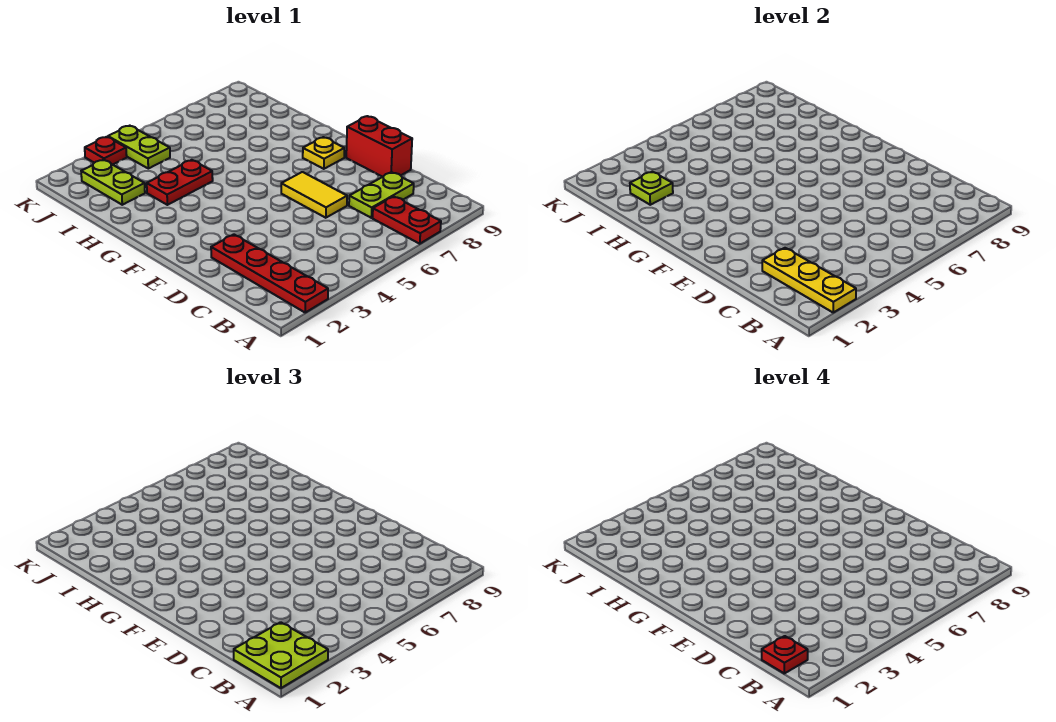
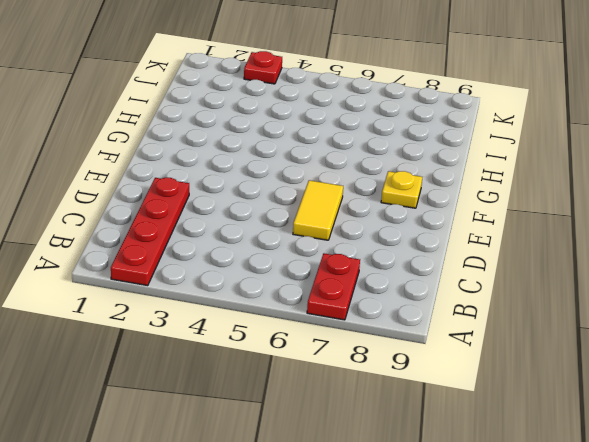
none -> lime 1x2 plate [349,172,414,218]
none -> red 1x2 brick [346,116,412,177]
none -> red 1x2 plate [147,160,213,205]

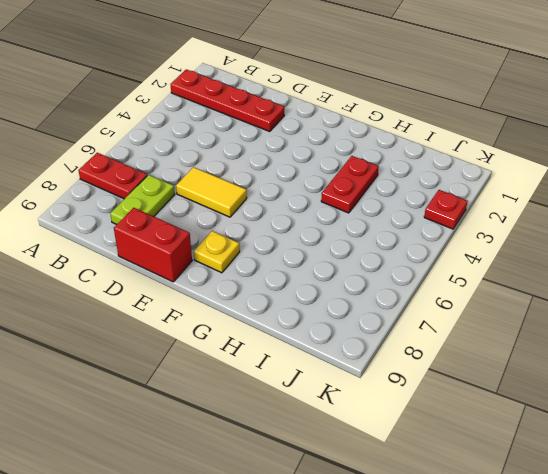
none -> lime 1x2 plate [81,160,145,205]
none -> lime 1x2 plate [108,126,170,169]
none -> yellow 1x3 plate [762,248,856,312]

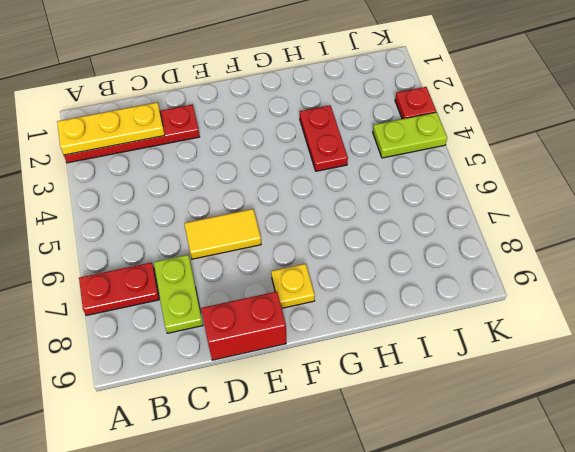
none -> lime 1x2 plate [81,160,145,205]
none -> lime 1x1 plate [630,172,673,205]
none -> lime 2x2 plate [234,622,328,688]

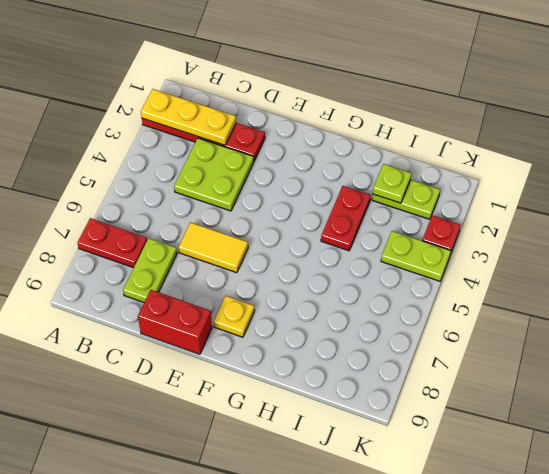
lime 2x2 plate [174,138,254,211] -> lime 2x2 plate moved to [234,622,328,688]
none -> red 1x1 plate [762,636,808,673]

